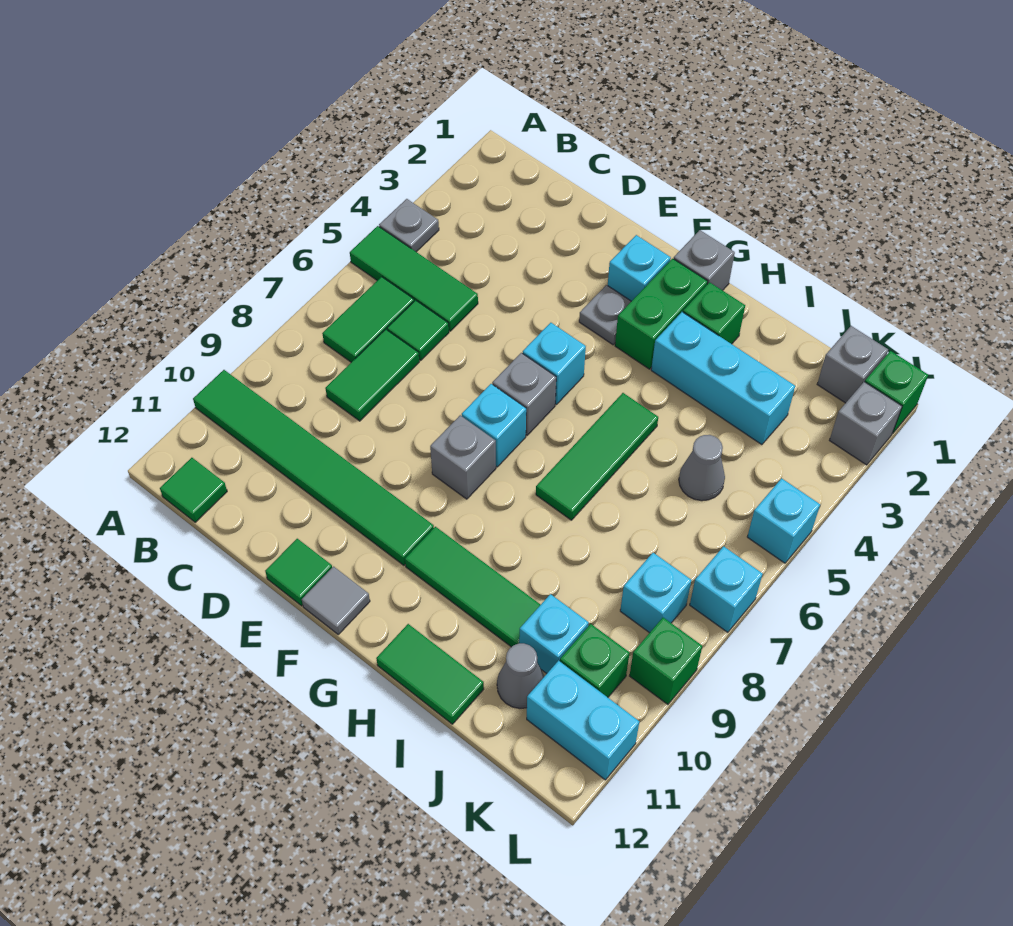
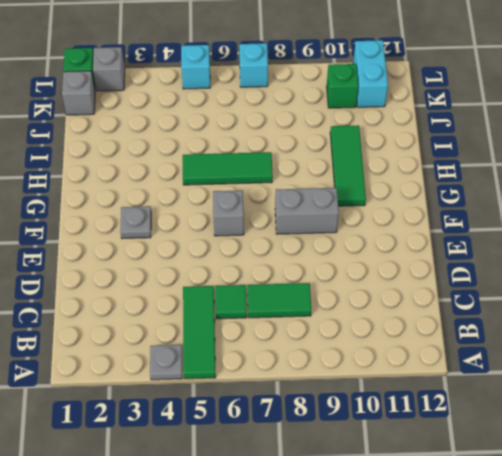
grey 1x2 brick [275,188,339,234] -> grey 1x1 brick [430,415,496,499]
none -> green 1x6 tile [193,370,434,565]
none -> green 1x2 tile [322,277,414,362]
none -> green 1x1 tile [160,458,227,522]
none -> green 1x1 tile [265,539,332,606]

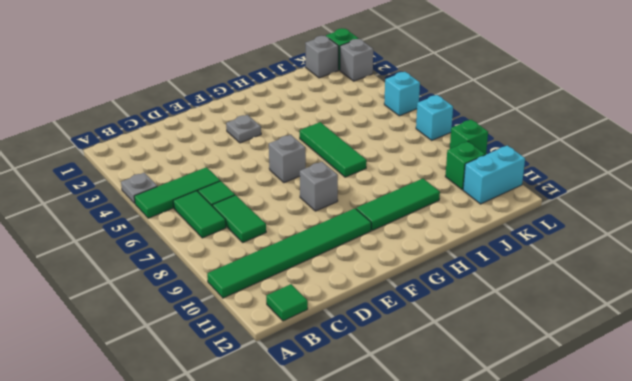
none -> green 1x1 tile [265,539,332,606]
none -> cyan 1x1 brick [608,235,671,301]
none -> cyan 1x1 brick [523,323,586,404]
none -> cyan 1x1 brick [462,384,526,467]

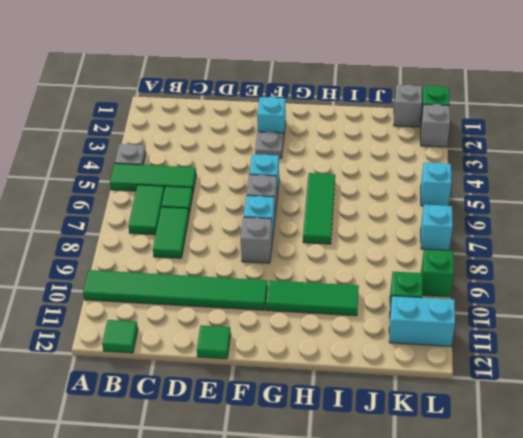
none -> grey 1x1 tile [302,567,370,634]
none -> grey 1x1 brick [674,230,735,290]
none -> green 1x2 brick [615,259,708,369]
none -> green 1x1 brick [683,282,745,344]

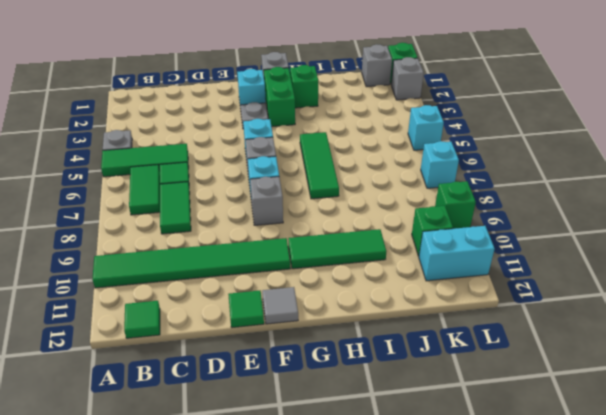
none -> cyan 1x3 brick [651,312,795,445]
none -> green 1x2 tile [376,624,484,724]
none -> grey 1x1 cone [679,435,725,501]
none -> cyan 1x1 brick [519,594,589,674]

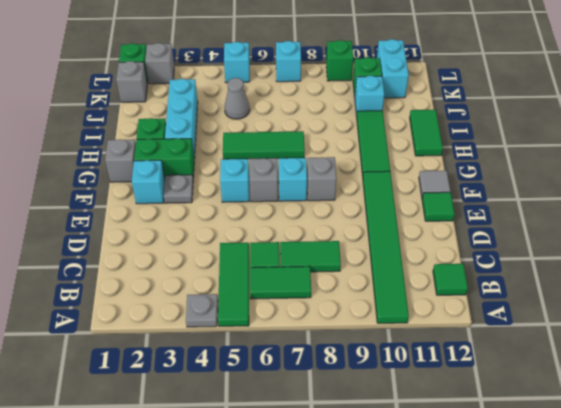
none -> grey 1x1 cone [497,643,544,708]
none -> cyan 1x1 brick [620,553,692,633]

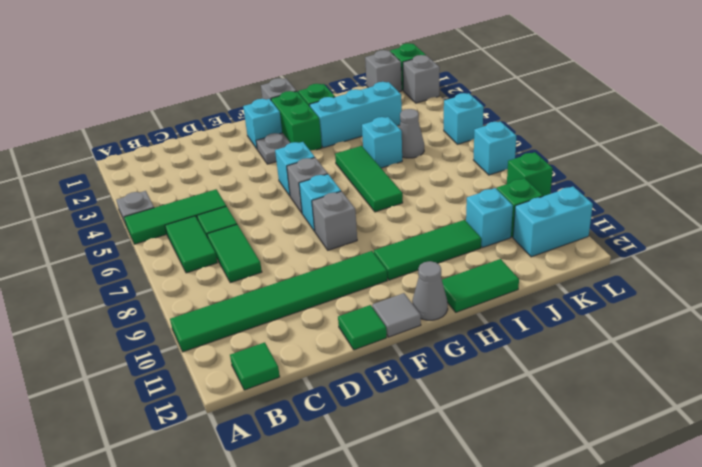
grey 1x1 cone [412,261,448,320] -> grey 1x1 cone moved to [497,643,544,708]
cyan 1x1 brick [362,117,402,168] -> cyan 1x1 brick moved to [620,553,692,633]

